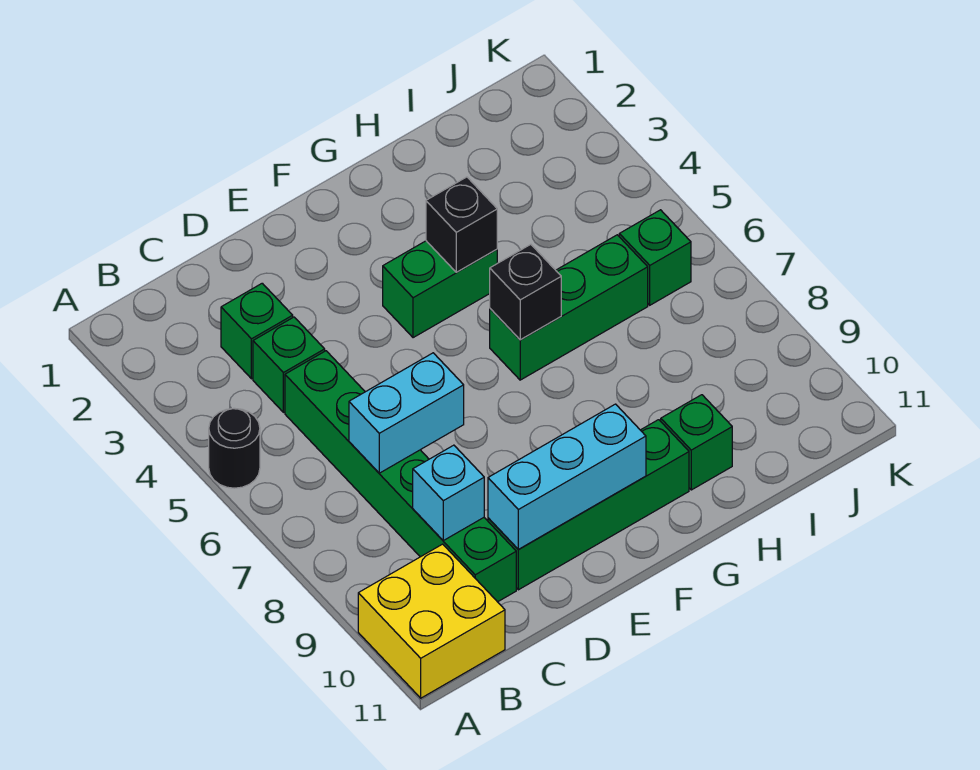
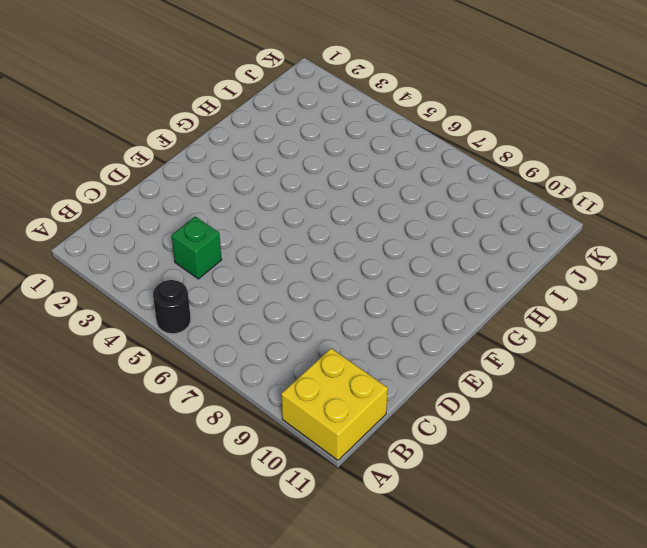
none -> green 1x1 brick [221,283,293,379]
none -> green 1x6 brick [285,351,516,602]
none -> green 1x4 brick [488,420,689,590]

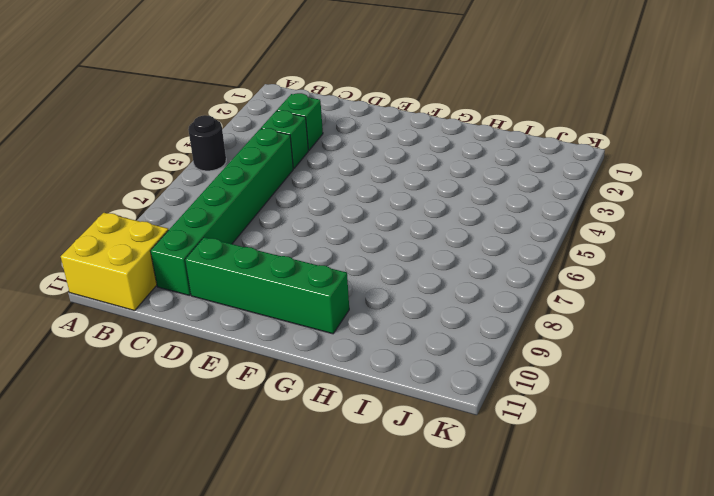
none -> green 1x2 brick [383,241,497,338]
none -> green 1x3 brick [490,235,648,380]
none -> green 1x1 brick [661,395,732,490]

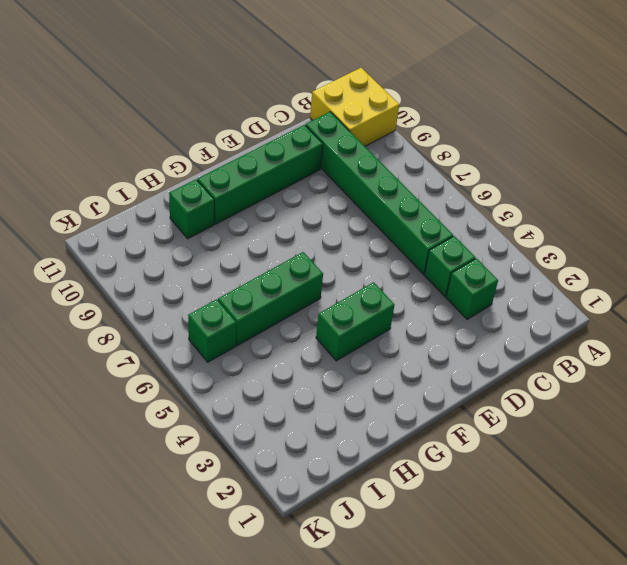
none -> black 1x1 round brick [209,408,260,488]
none -> cyan 1x2 brick [349,353,464,473]
none -> cyan 1x1 brick [413,445,484,540]

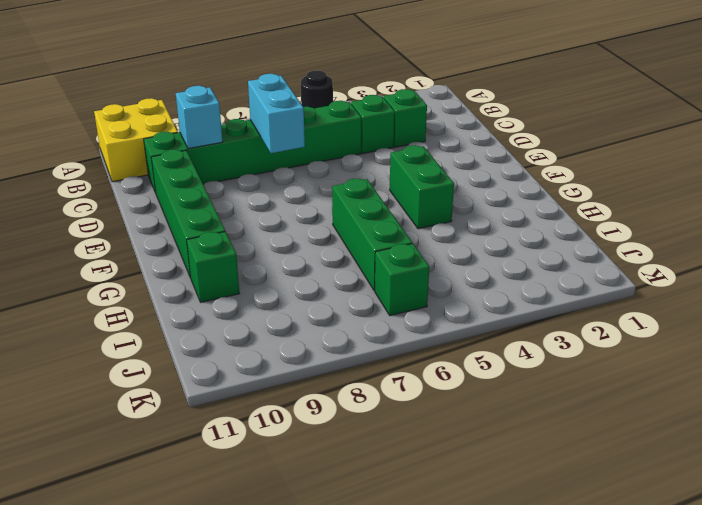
none -> cyan 1x3 brick [488,404,646,550]
none -> black 1x1 brick [426,177,497,272]
none -> black 1x1 brick [490,244,561,340]

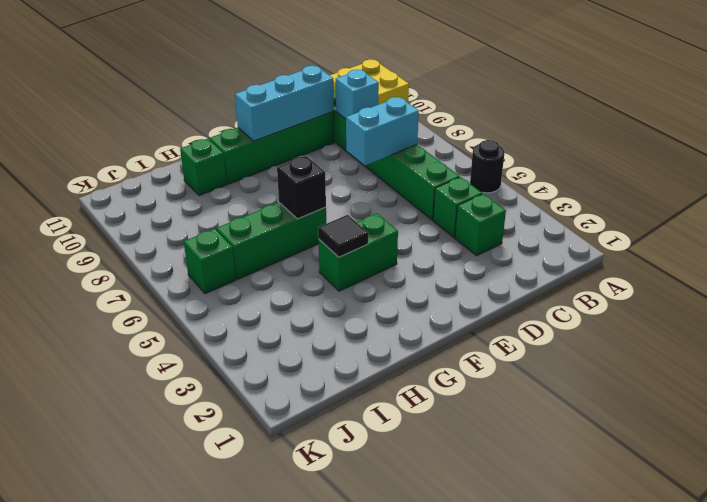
black 1x1 tile [318,215,368,257] -> black 1x1 brick [426,177,497,272]

